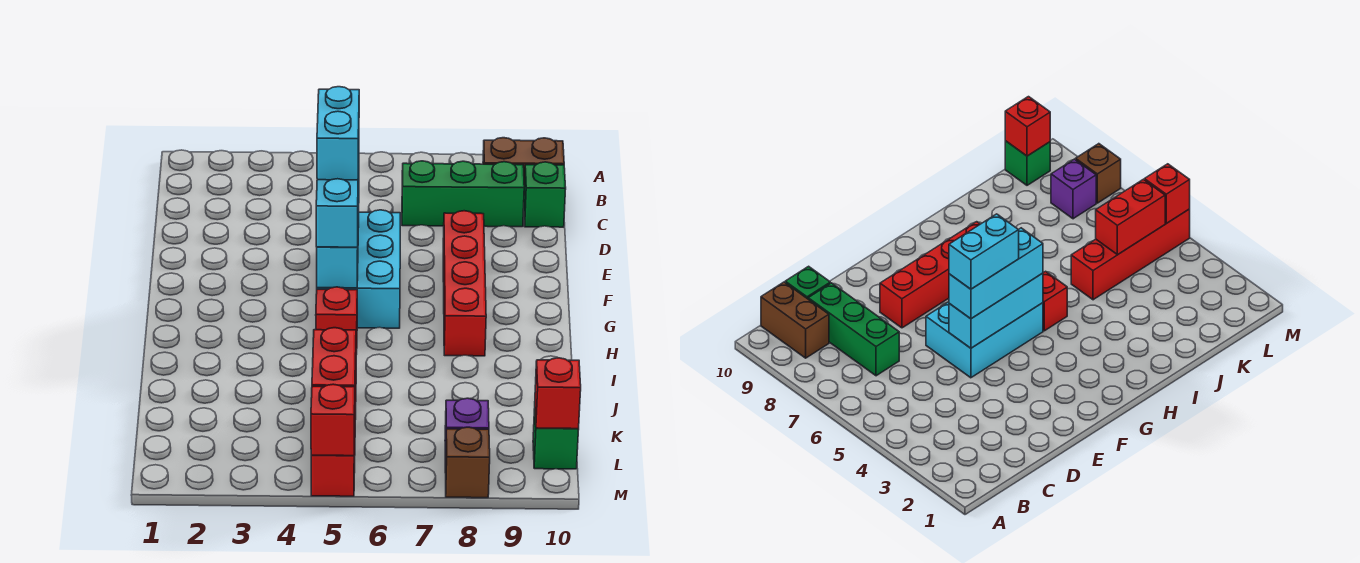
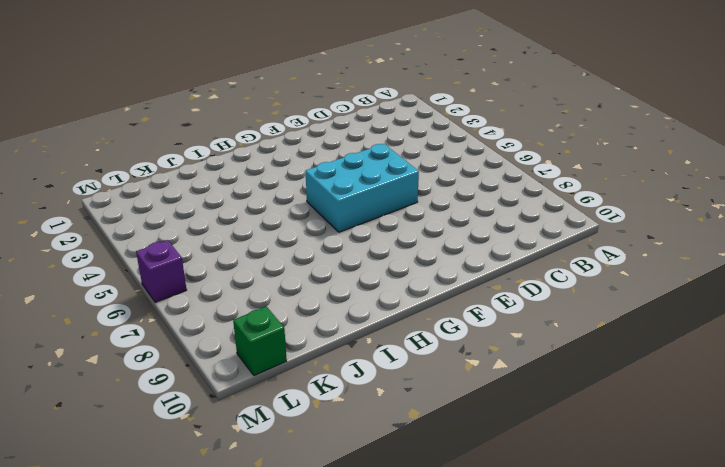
purple 1x1 brick [136,240,187,302] -> purple 1x1 brick moved to [445,398,489,467]
none -> brown 1x2 brick [483,138,564,186]
none -> green 1x3 brick [402,161,524,227]
none -> green 1x1 brick [524,162,566,227]

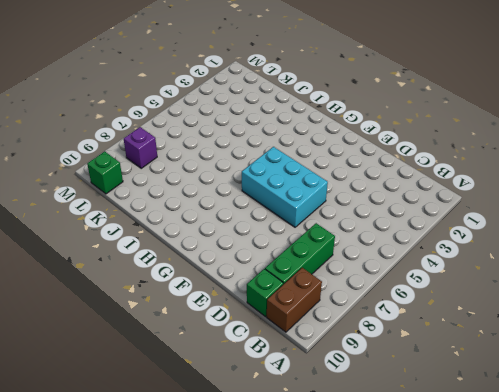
none -> red 1x4 brick [443,211,486,356]
none -> red 1x1 brick [316,287,357,354]
none -> red 1x4 brick [311,386,356,496]

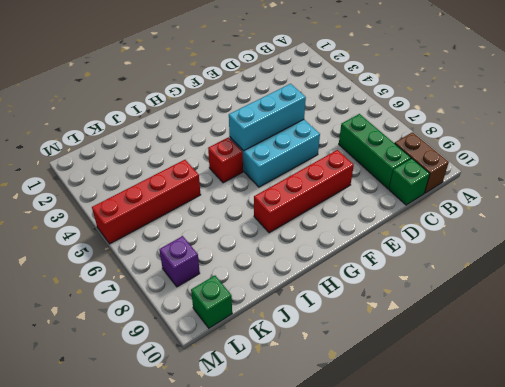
none -> brown 1x1 brick [445,427,490,498]
none -> red 1x2 brick [312,328,356,387]
none -> red 1x1 brick [535,358,581,429]

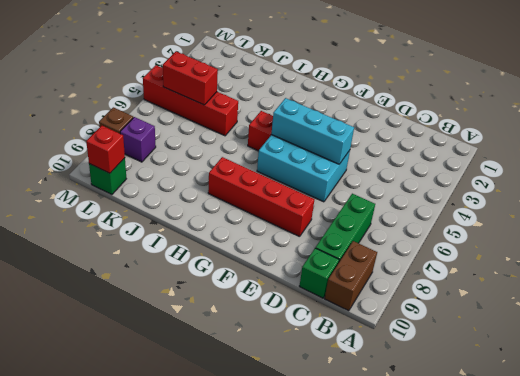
none -> red 1x1 brick [311,384,355,456]
none -> cyan 1x3 brick [316,162,359,247]
none -> cyan 1x2 brick [317,87,359,180]

